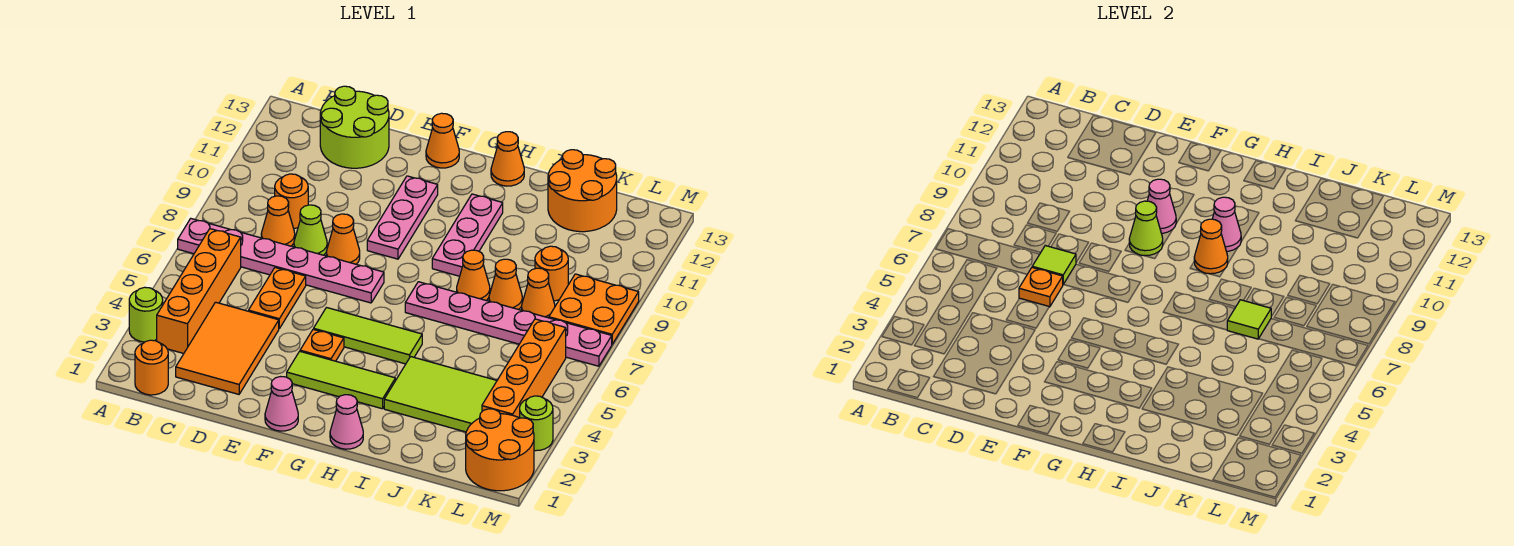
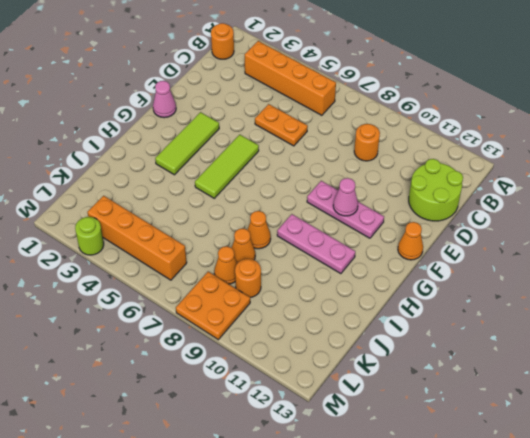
none -> lime 1x1 round brick [129,287,163,342]
none -> pink 1x6 plate [178,219,384,303]
none -> orange 2x3 tile [176,302,279,394]
none -> orange 1x1 cone [261,196,295,246]

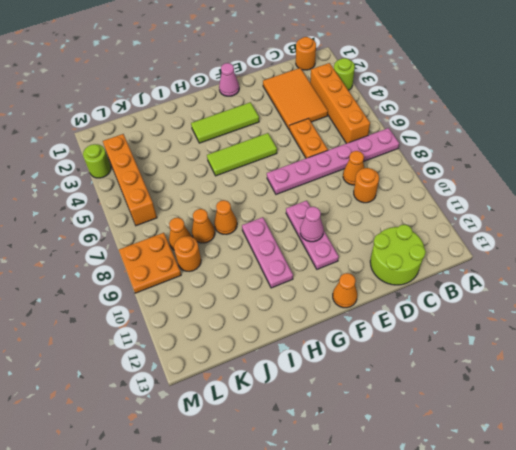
none -> lime 1x1 cone [294,205,327,255]
none -> orange 1x1 cone [326,214,360,264]
none -> orange 1x1 plate [300,329,344,361]
none -> pink 1x1 cone [330,395,363,449]

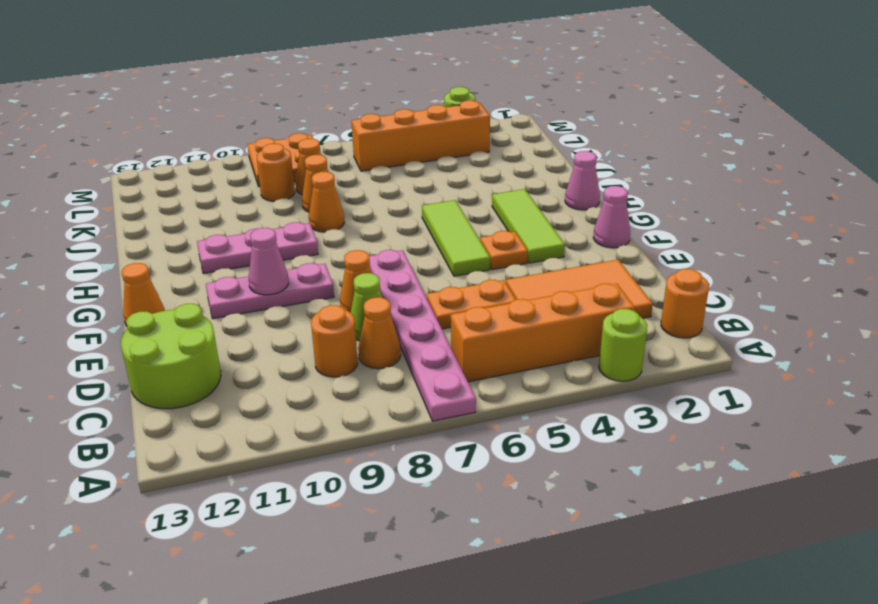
none -> pink 1x6 plate [405,282,612,366]
none -> orange 1x1 cone [491,132,524,186]
none -> lime 2x3 tile [384,357,497,432]
none -> orange 2x2 round brick [548,150,617,232]

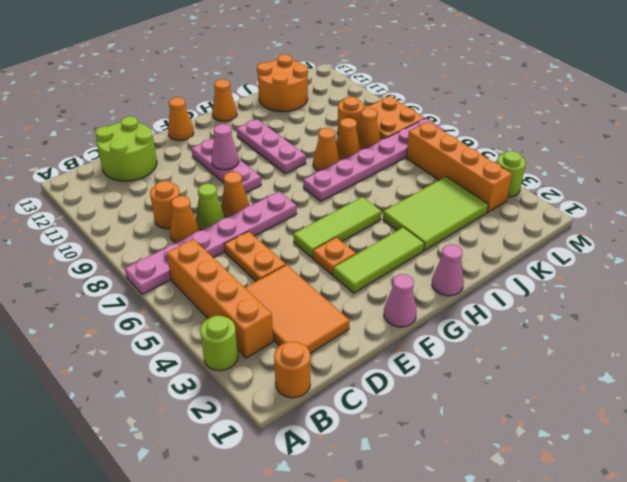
none -> orange 2x2 round brick [466,409,534,491]
none -> orange 1x1 plate [1019,268,1063,307]
none -> lime 1x1 tile [1032,246,1076,285]
none -> lime 1x1 cone [1129,201,1163,256]

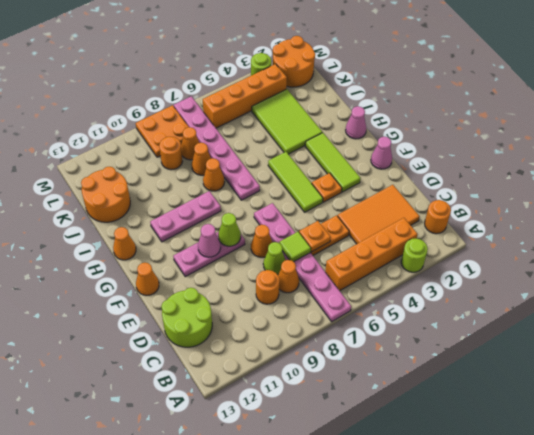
none -> orange 1x1 cone [1194,219,1228,274]
none -> pink 1x1 cone [1212,197,1241,251]
none -> lime 1x1 tile [1227,300,1272,339]

